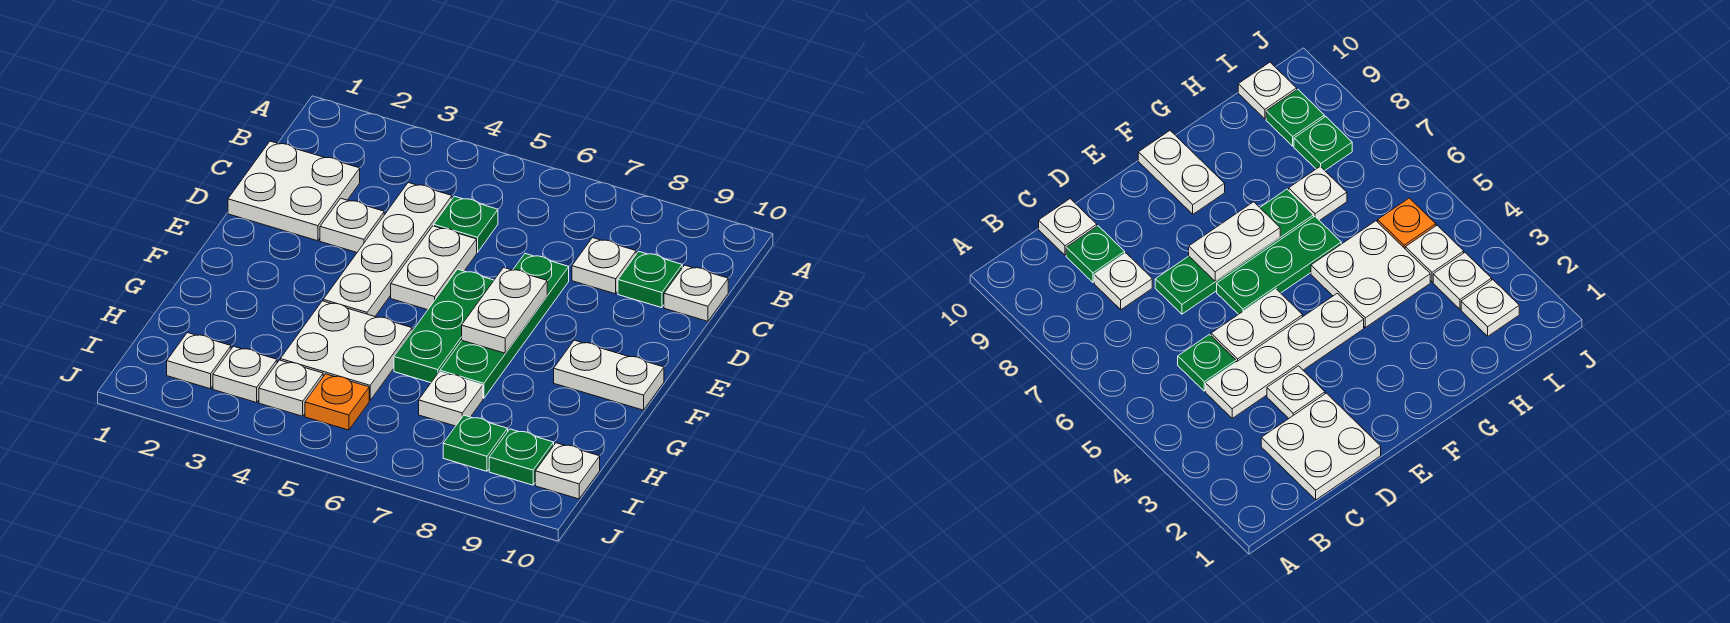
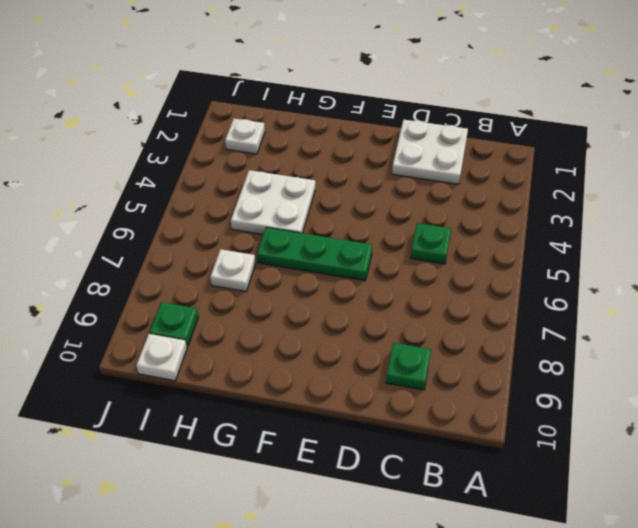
none -> white 1x4 plate [323,183,452,316]
none -> white 1x1 plate [572,238,636,294]
none -> white 1x1 plate [664,265,728,321]

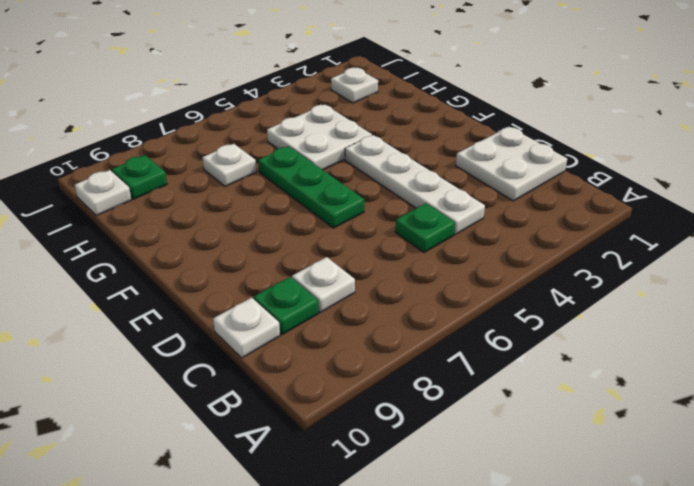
none -> white 1x1 plate [320,198,384,252]
none -> white 1x2 plate [391,226,477,310]
none -> green 1x4 plate [440,254,569,398]

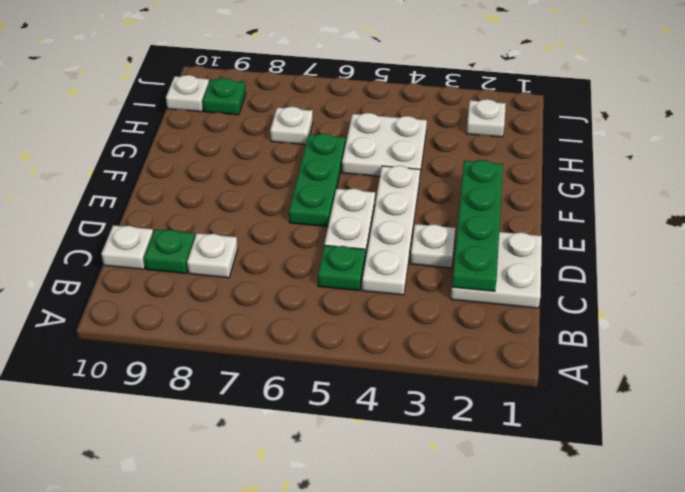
green 1x4 plate [452,160,503,291] -> green 1x4 plate moved to [440,254,569,398]
none -> white 1x2 plate [554,340,664,410]
none -> white 1x1 plate [213,346,277,402]
none -> white 1x1 plate [259,360,323,416]

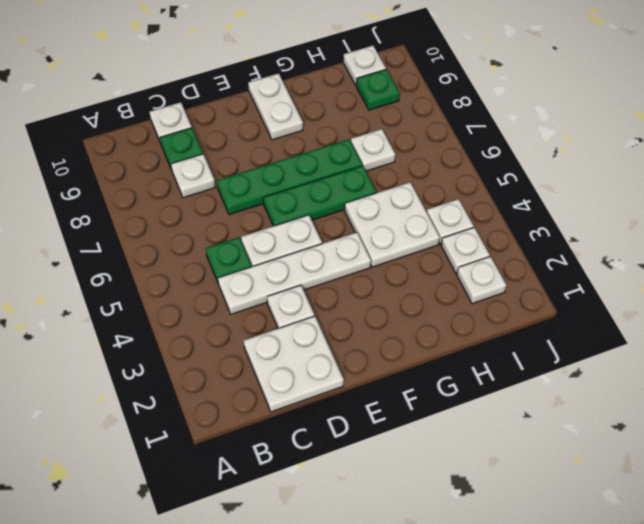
none -> orange 1x1 plate [305,374,369,430]
none -> green 1x1 plate [443,415,508,471]
none -> white 1x2 plate [462,268,547,353]

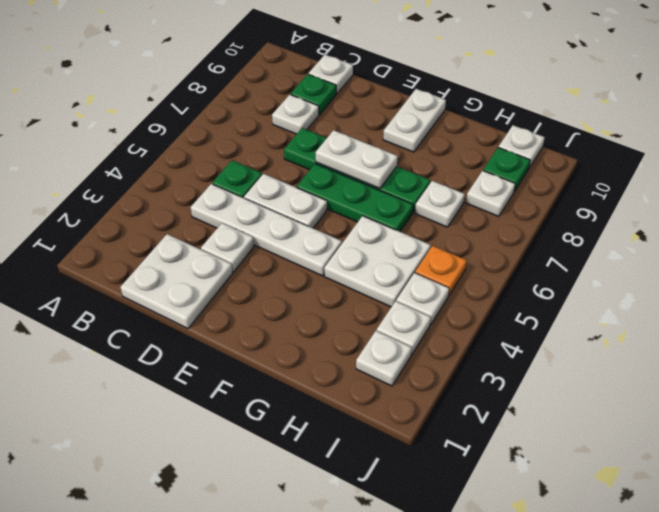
white 1x1 plate [466,171,515,217] -> green 1x1 plate [443,415,508,471]

